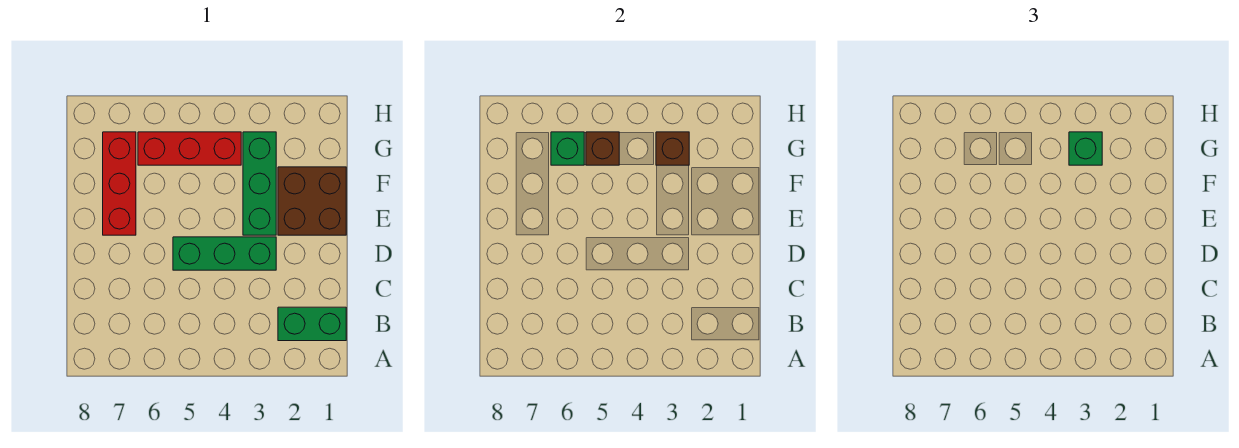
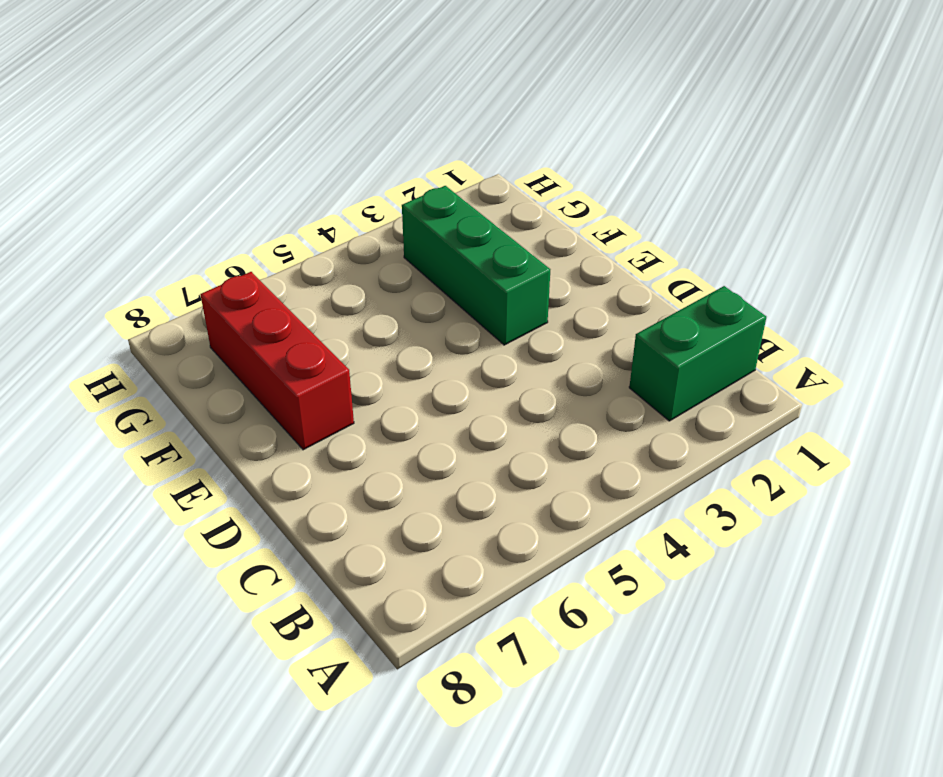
none -> green 1x3 brick [173,237,276,270]
none -> brown 2x2 brick [278,167,346,235]

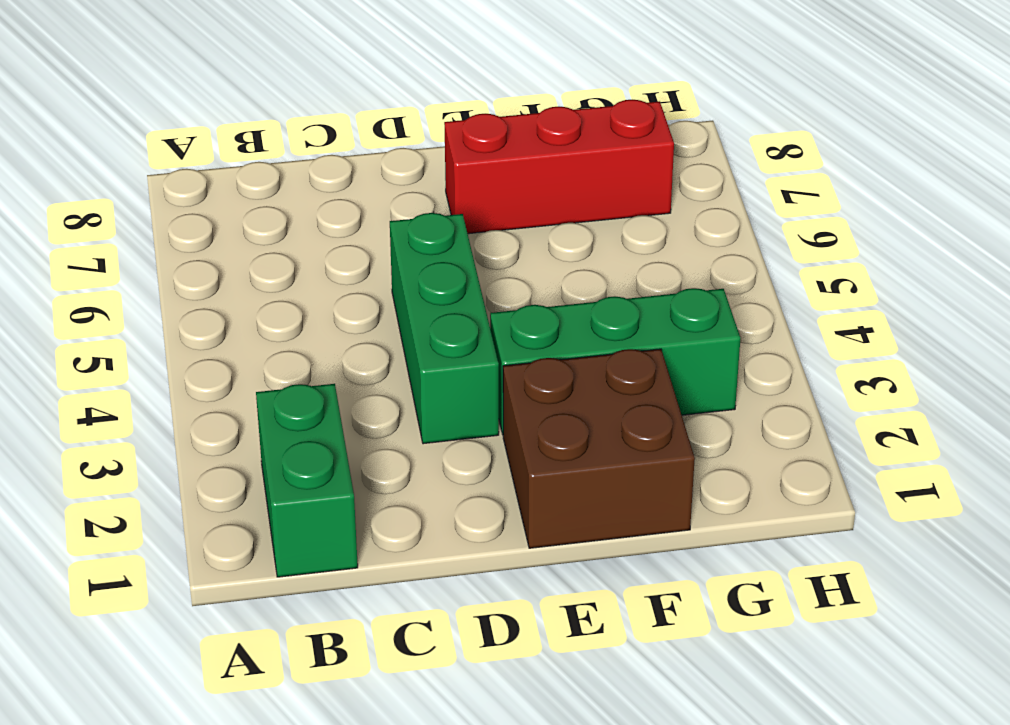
none -> red 1x3 brick [138,132,241,165]
none -> brown 1x1 brick [656,132,689,165]

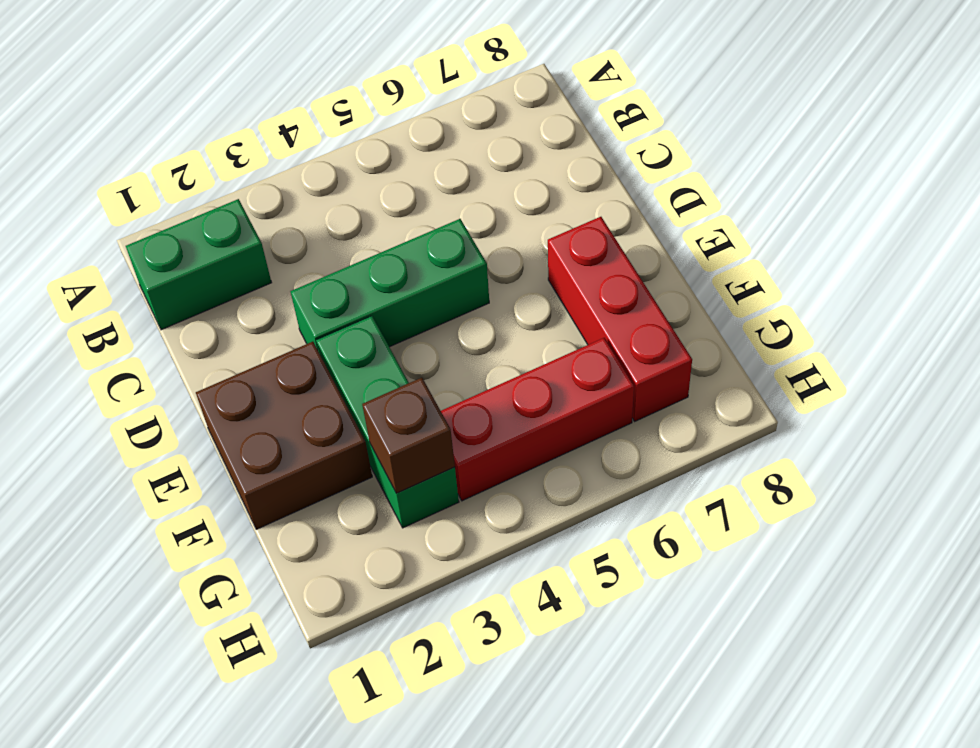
none -> brown 1x1 brick [586,132,619,165]
none -> green 1x1 brick [551,132,584,165]

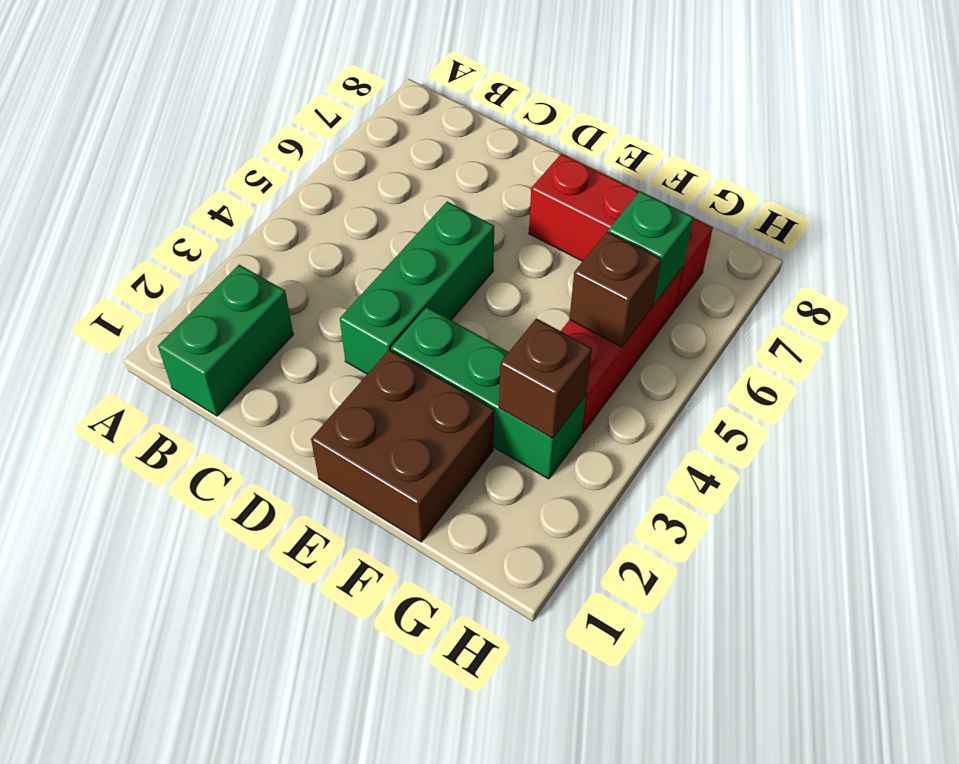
none -> green 1x1 brick [1069,132,1102,165]

